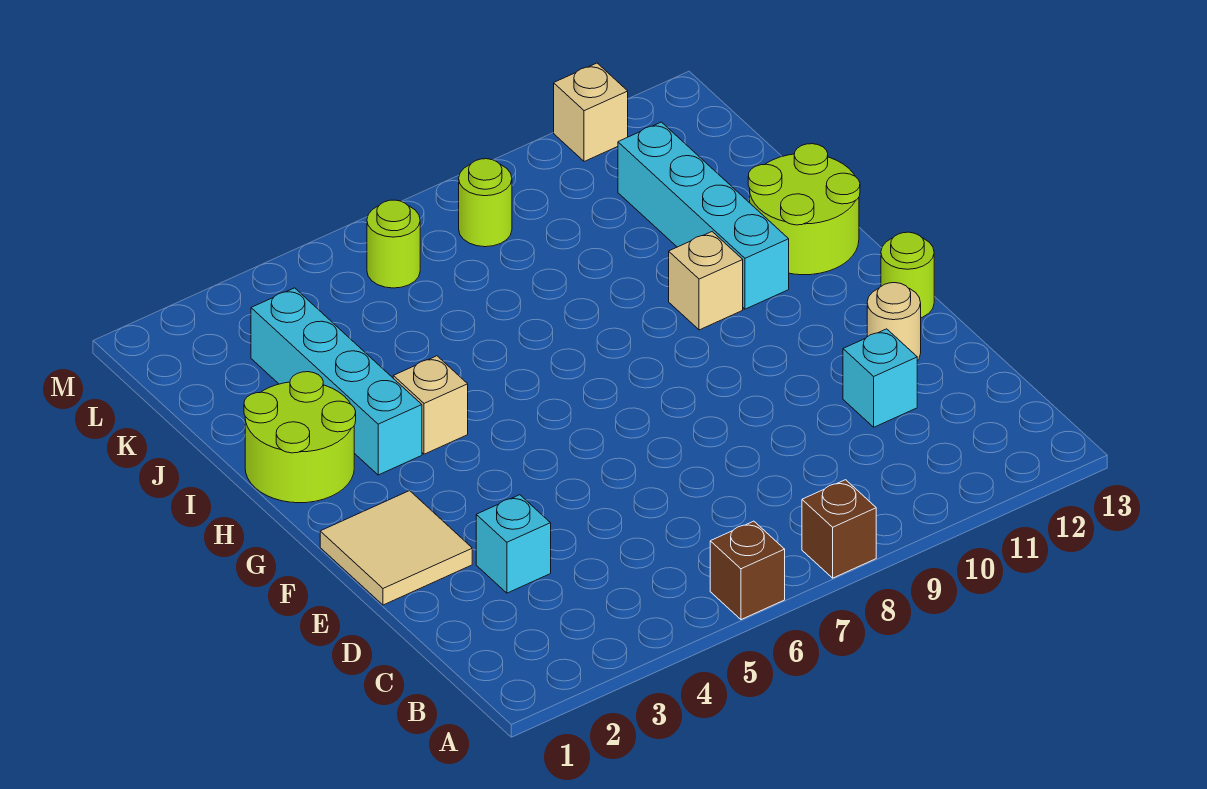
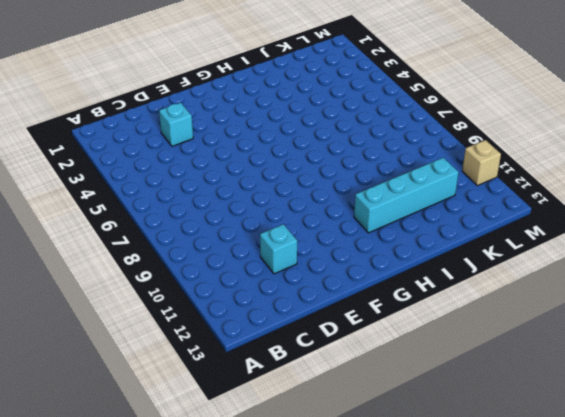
none -> brown 1x1 brick [710,521,785,620]
none -> brown 1x1 brick [802,480,876,578]
none -> tan 2x2 tile [320,491,472,605]

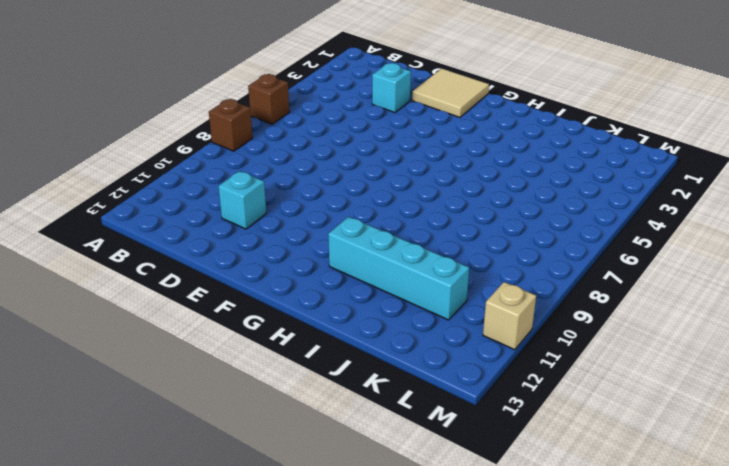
none -> tan 1x1 round brick [867,283,921,361]
none -> lime 1x1 round brick [881,232,934,318]
none -> lime 2x2 round brick [244,372,356,503]

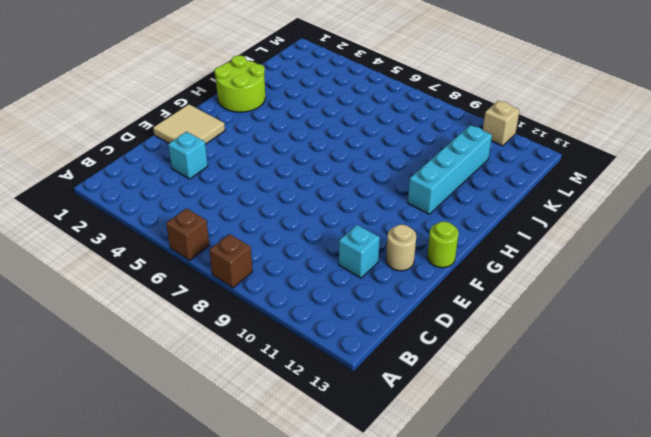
none -> cyan 1x4 brick [251,288,422,475]
none -> tan 1x1 brick [393,356,468,454]
none -> tan 1x1 brick [669,232,743,330]

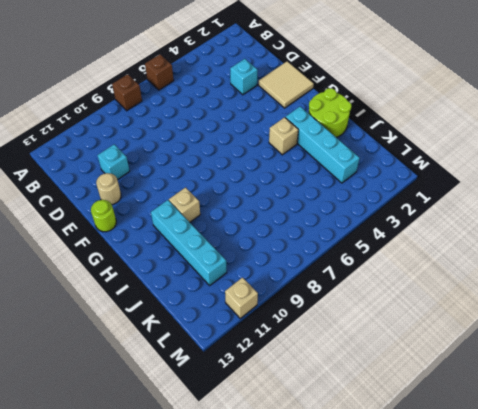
none -> lime 2x2 round brick [748,144,860,275]
none -> lime 1x1 round brick [367,200,420,288]
none -> lime 1x1 round brick [459,159,512,247]

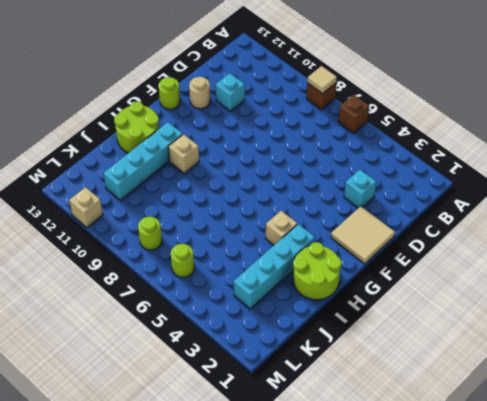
tan 1x1 tile [307,66,337,94] -> none

